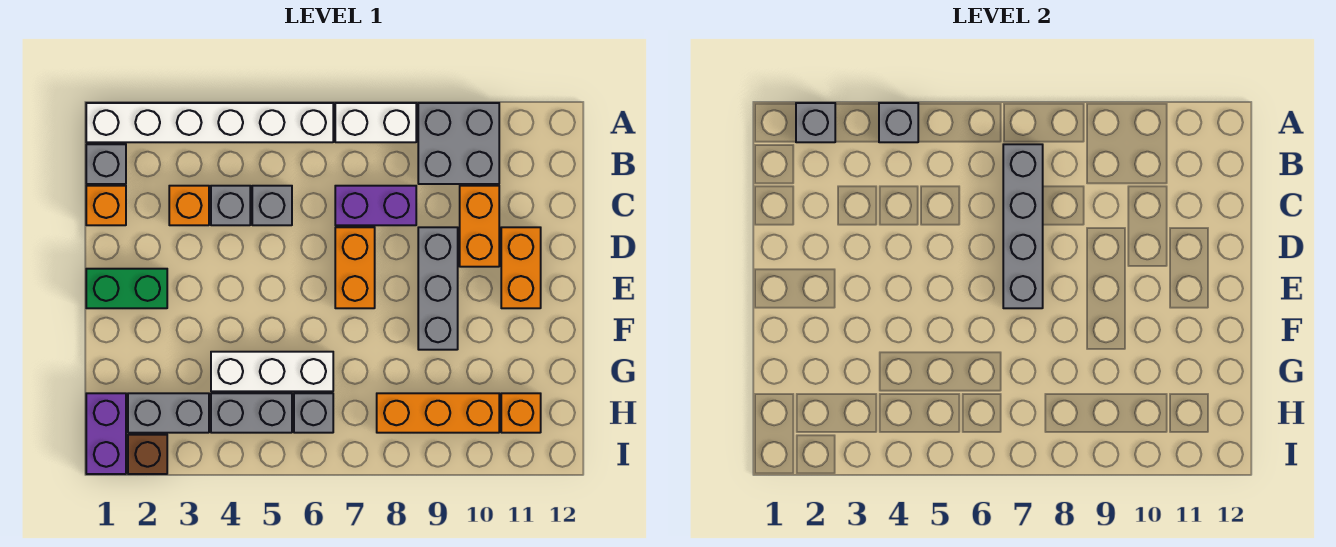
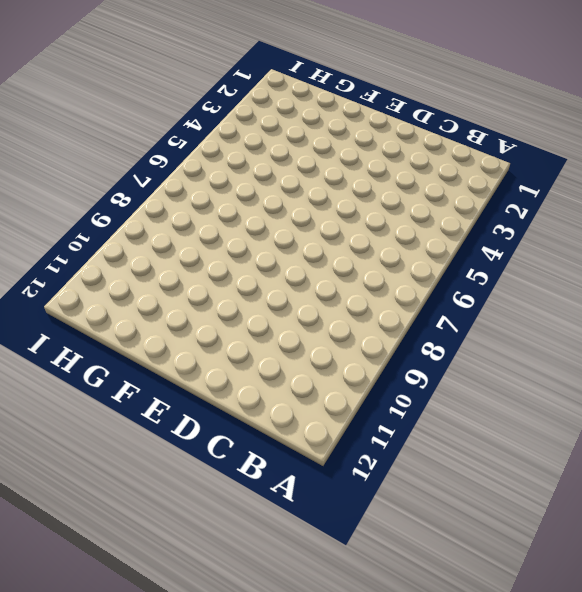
none -> white 1x6 brick [86,103,333,142]
none -> white 1x2 brick [335,103,416,142]
none -> grey 2x2 brick [418,103,499,184]

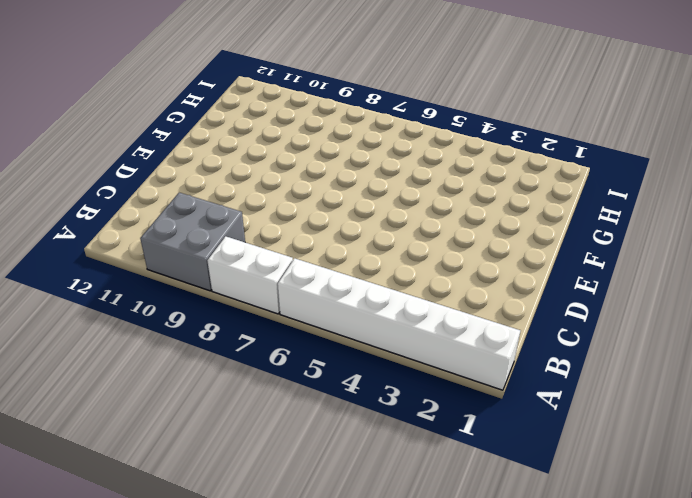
none -> grey 1x1 brick [86,144,126,184]
none -> orange 1x1 brick [86,186,126,225]
none -> orange 1x1 brick [169,186,209,225]

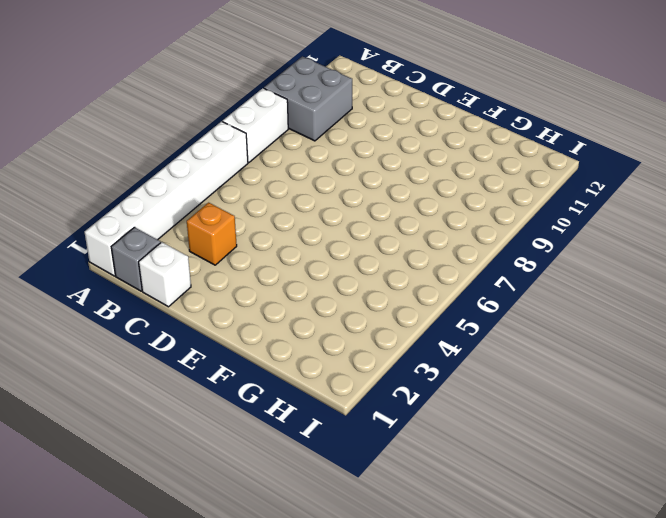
white 1x1 brick [139,242,191,307] -> orange 1x1 brick [86,186,126,225]
none -> grey 1x1 brick [211,186,250,225]
none -> grey 1x1 brick [252,186,292,225]
none -> purple 1x2 brick [335,186,416,225]

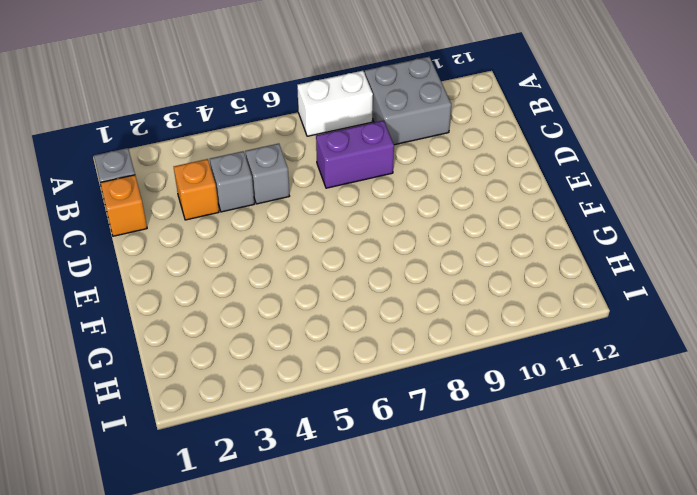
none -> white 1x6 brick [86,103,333,142]
none -> orange 1x2 brick [460,186,499,267]
none -> orange 1x2 brick [335,227,375,308]

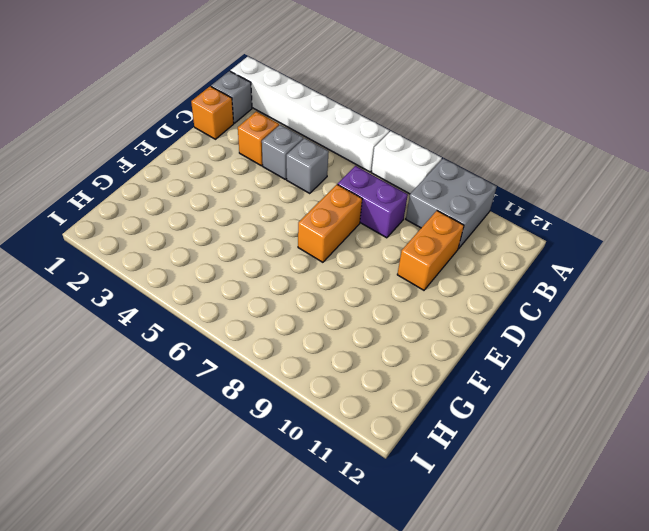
none -> grey 1x3 brick [418,227,458,350]
none -> orange 1x2 brick [501,227,541,308]
none -> green 1x2 brick [86,269,167,308]

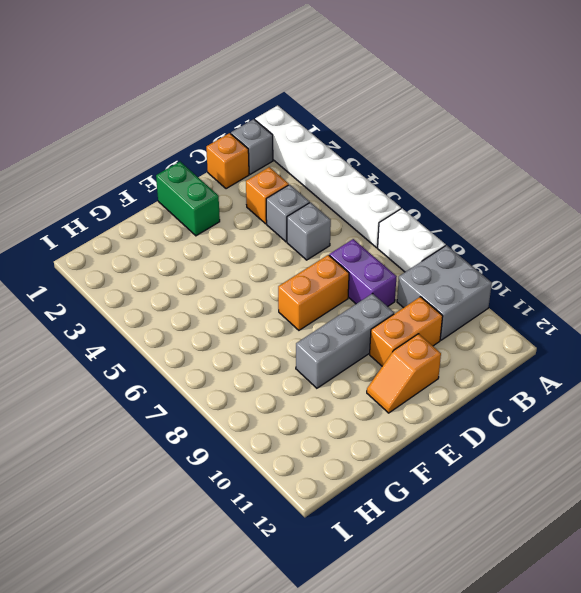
orange 1x2 slope [367,334,441,413] -> orange 1x2 brick [501,227,541,308]
none -> white 1x3 brick [211,352,333,391]
none -> purple 1x2 brick [86,393,126,474]
none -> grey 1x2 brick [128,393,209,433]

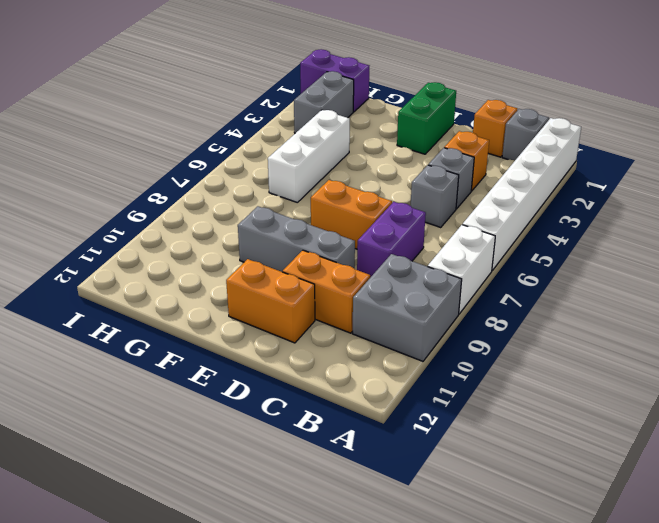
none -> grey 1x2 brick [211,393,292,433]
none -> grey 1x1 brick [294,393,333,433]
none -> orange 1x3 brick [377,393,499,433]

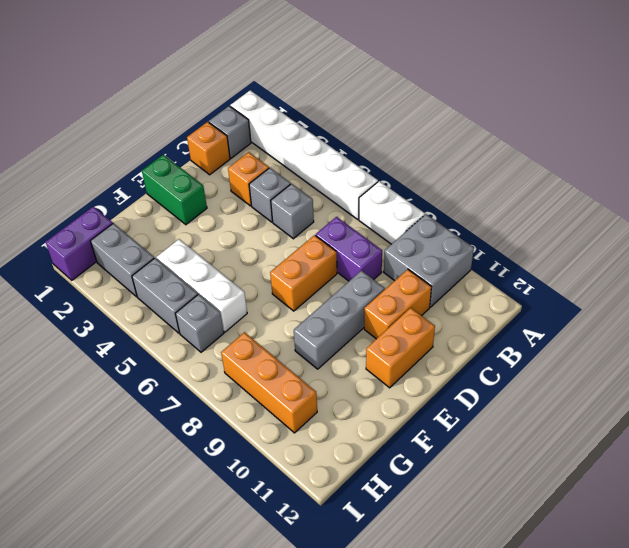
none -> orange 1x1 brick [501,393,541,433]
none -> brown 1x1 brick [128,435,167,474]
none -> grey 1x1 brick [796,103,835,142]

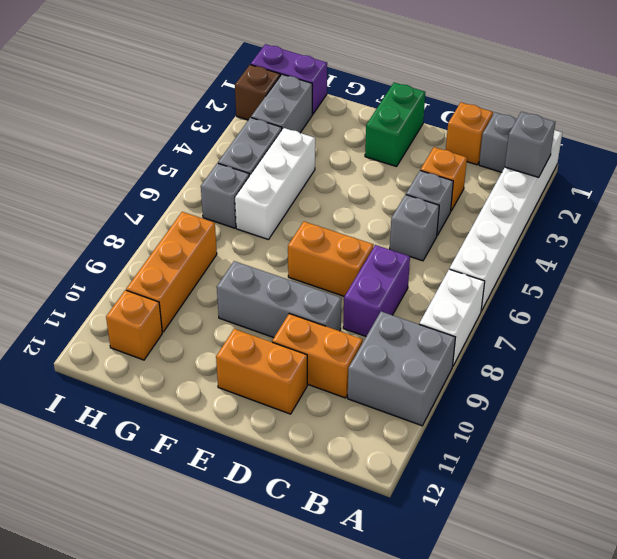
none -> grey 1x1 brick [879,103,918,142]
none -> grey 1x4 brick [1003,144,1043,308]

